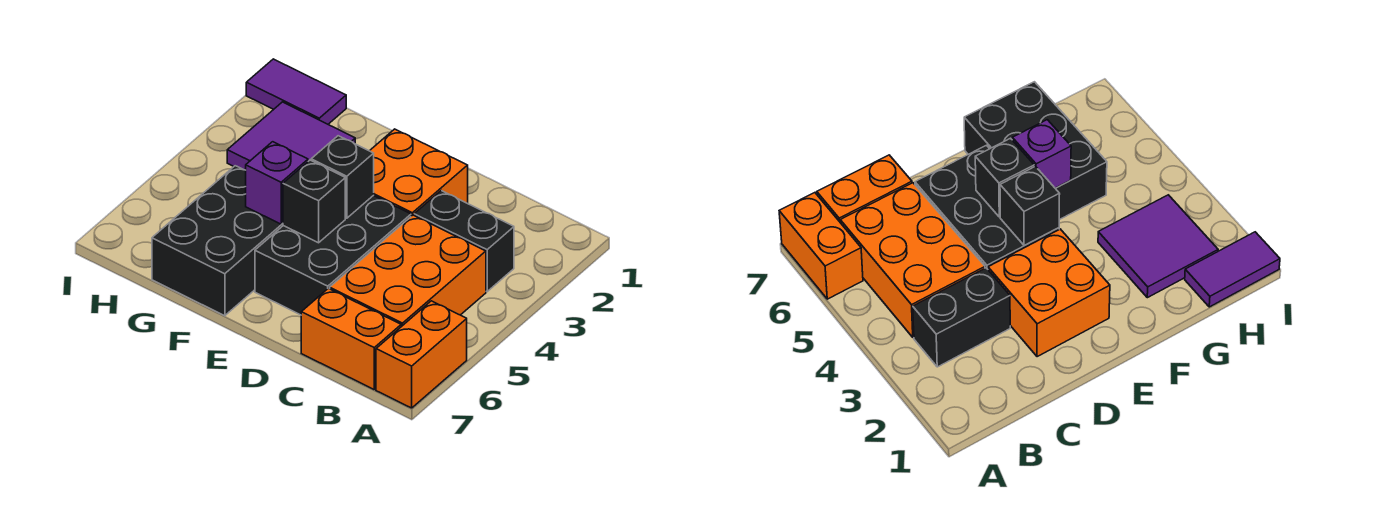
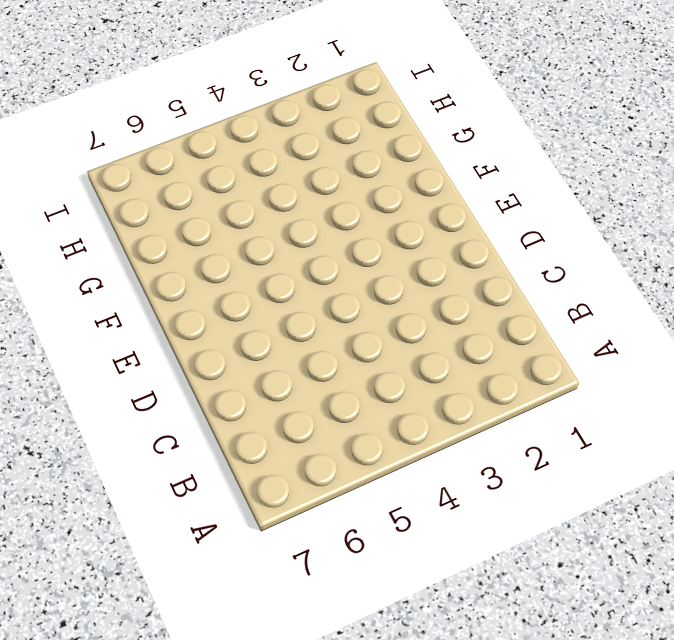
none -> orange 1x2 brick [376,301,467,408]
none -> black 1x2 brick [414,191,514,292]
none -> orange 2x3 brick [330,215,486,327]

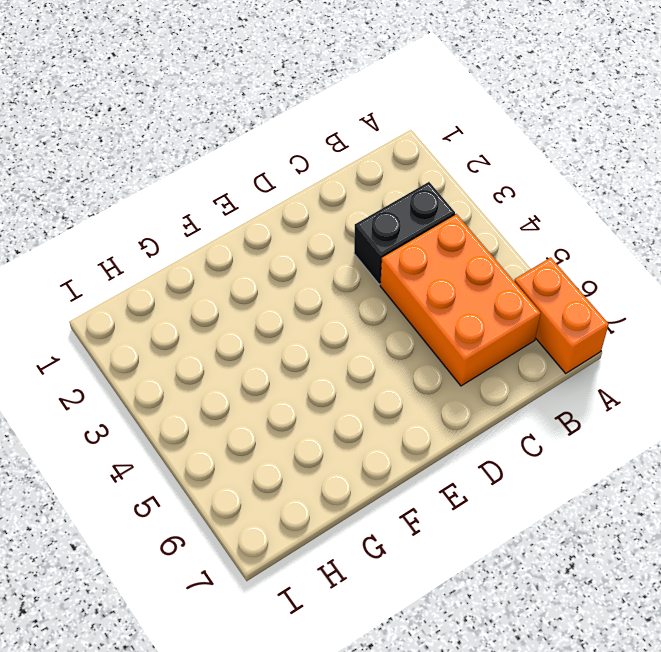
none -> orange 1x2 brick [301,288,401,389]
none -> orange 2x2 brick [370,129,468,216]
none -> black 2x3 brick [255,195,411,315]

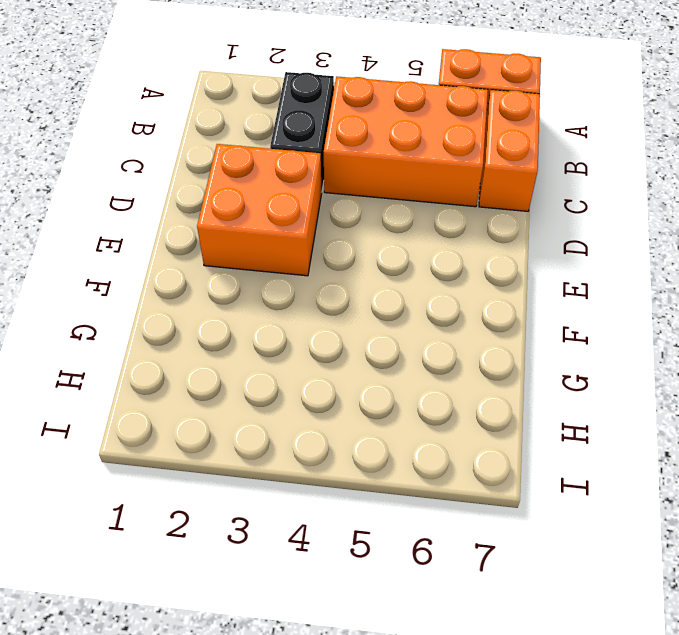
none -> black 2x3 brick [255,195,411,315]
none -> black 2x3 brick [152,166,283,316]
none -> purple 2x2 tile [227,102,355,170]

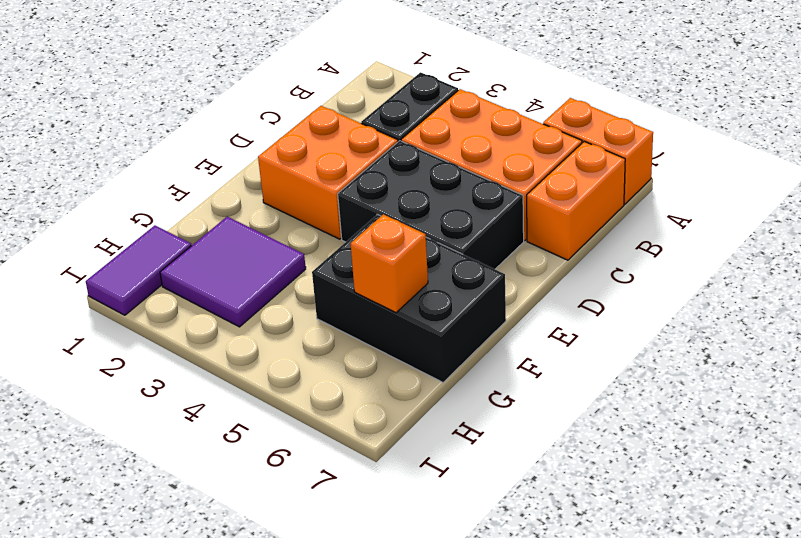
orange 1x1 brick [351,214,428,313] -> none
none -> black 1x1 brick [311,136,374,218]
none -> black 1x1 brick [283,160,345,243]
none -> purple 1x1 brick [246,142,308,224]

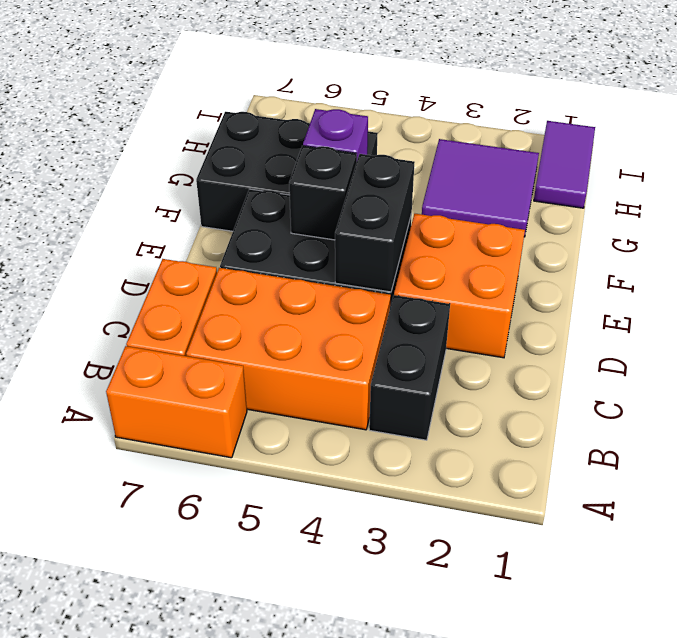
black 1x2 brick [335,154,415,292] -> black 1x1 brick [311,136,374,218]

